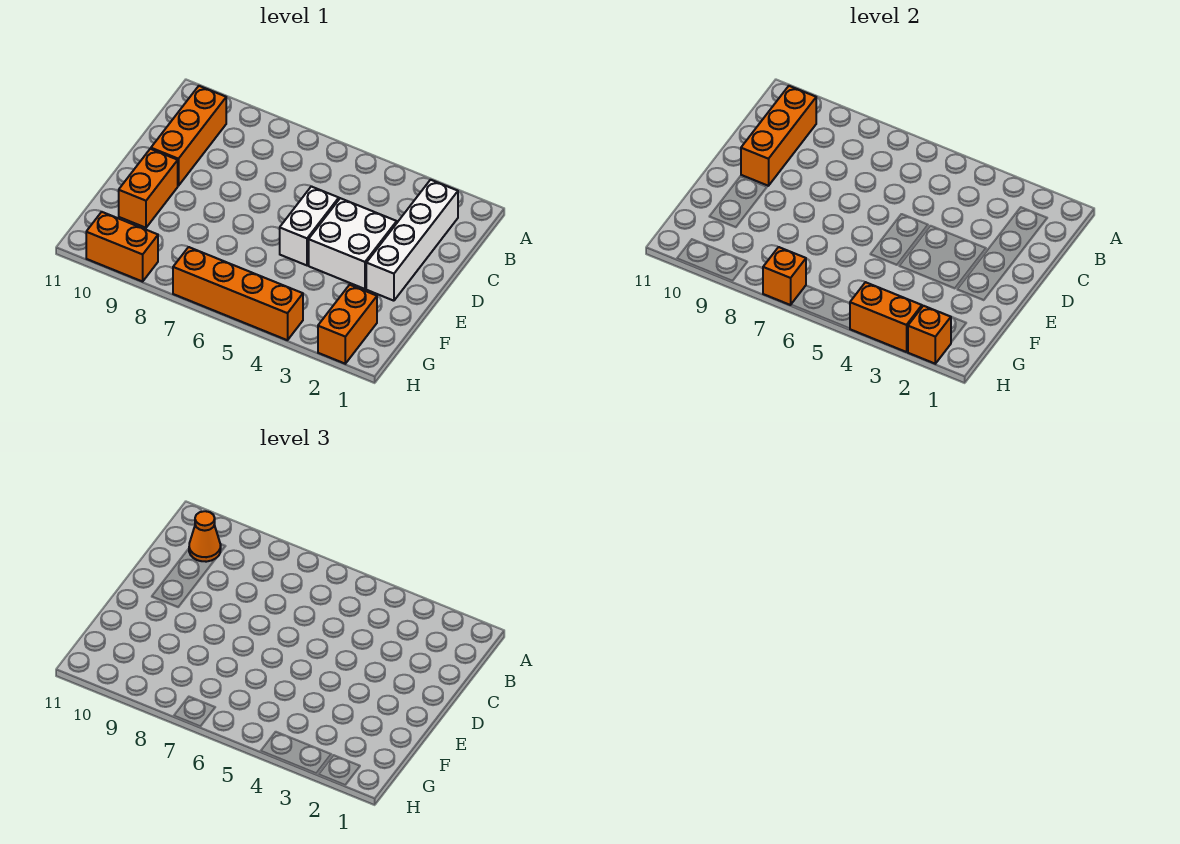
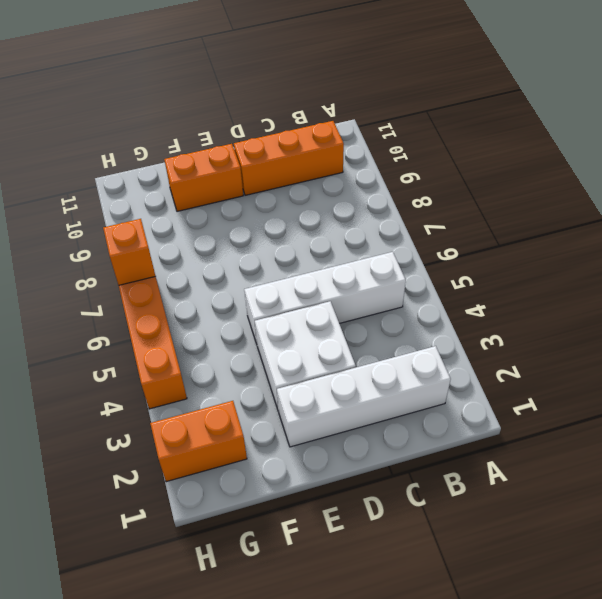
white 1x4 brick [244,252,406,344] -> white 1x2 brick [280,186,339,265]
none -> orange 1x2 brick [86,212,158,281]
none -> orange 1x3 brick [741,86,816,186]
none -> orange 1x1 brick [908,306,951,364]

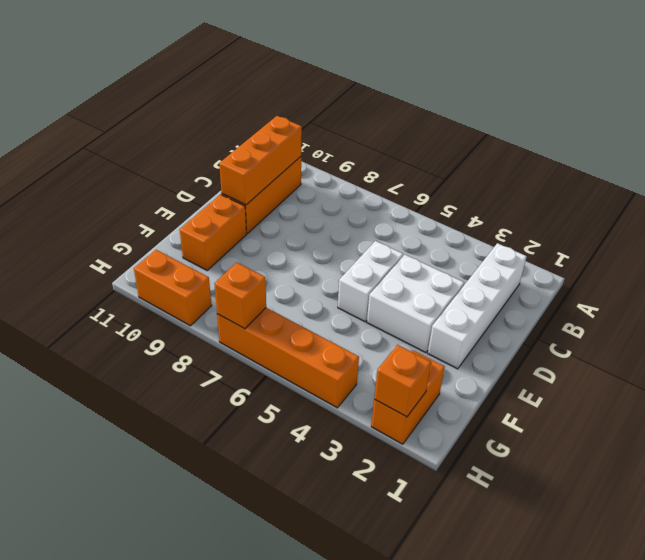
none -> orange 1x2 brick [850,282,922,352]
none -> orange 1x1 cone [189,511,221,562]

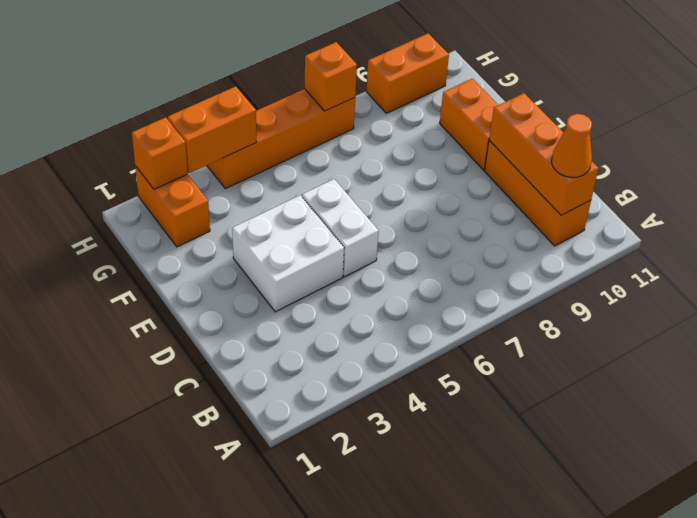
none -> white 1x4 brick [366,180,458,301]

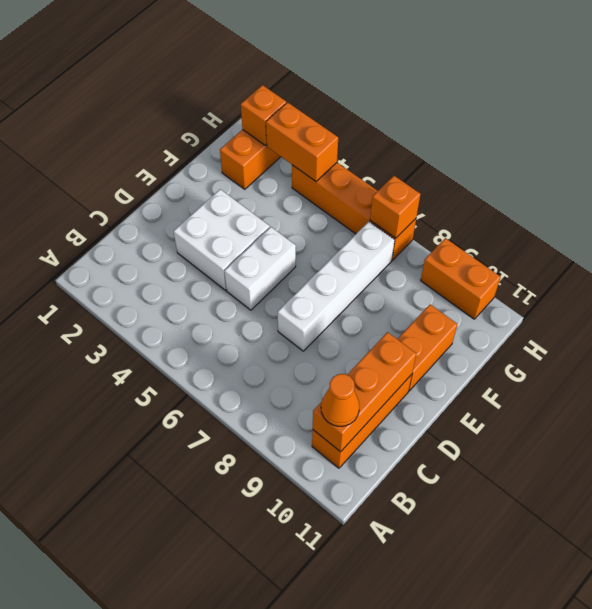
white 1x4 brick [278,222,395,351] -> white 1x4 brick moved to [366,180,458,301]

